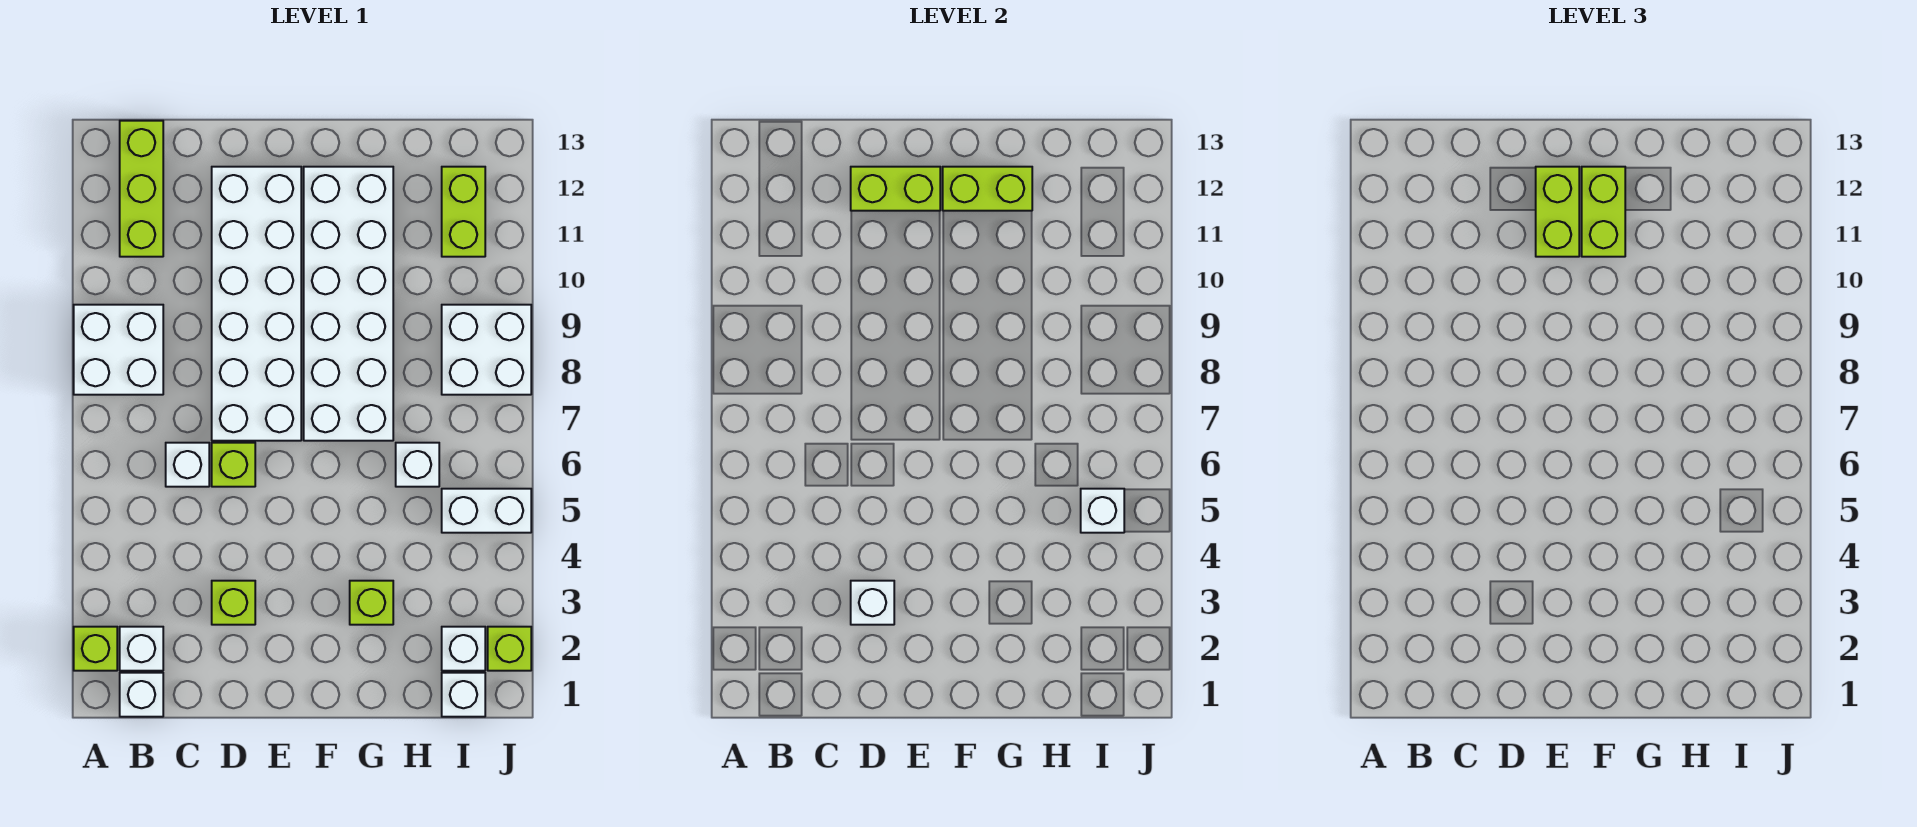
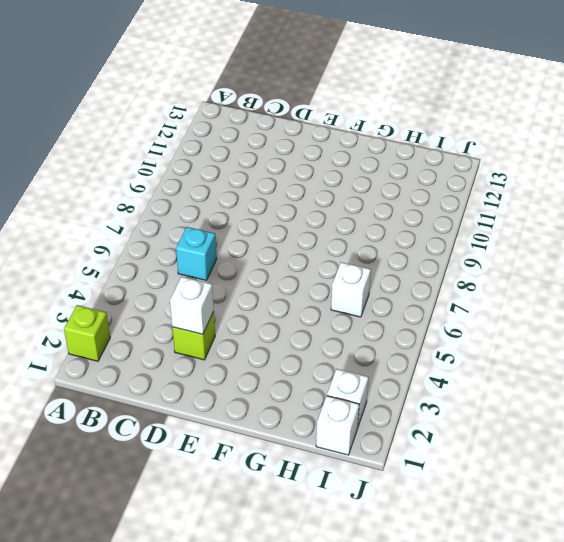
cyan 1x1 brick [176,227,217,280] -> white 1x1 brick [166,443,209,487]
none -> white 2x2 brick [74,305,163,395]
none -> white 1x1 brick [120,673,163,717]
none -> white 1x1 brick [120,627,163,671]

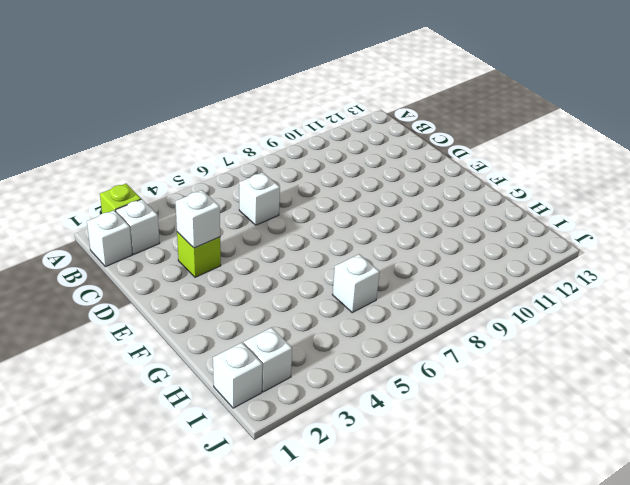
none -> white 2x2 brick [74,305,163,395]
none -> lime 1x3 brick [120,121,163,257]
none -> lime 1x1 brick [212,443,255,487]

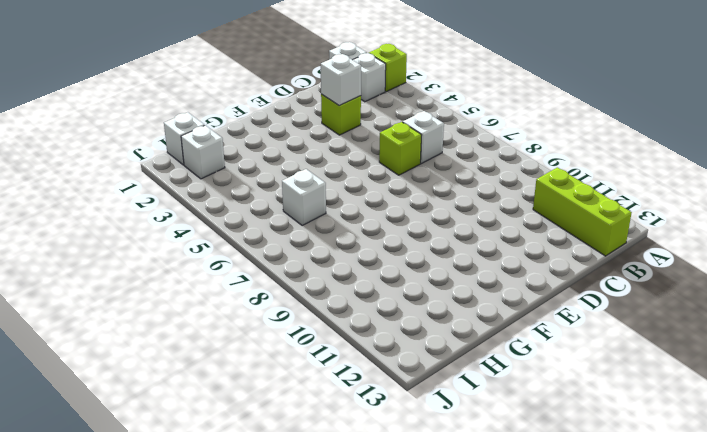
none -> white 2x2 brick [74,305,163,395]
none -> white 2x6 brick [212,167,301,441]
none -> white 2x6 brick [304,167,393,441]

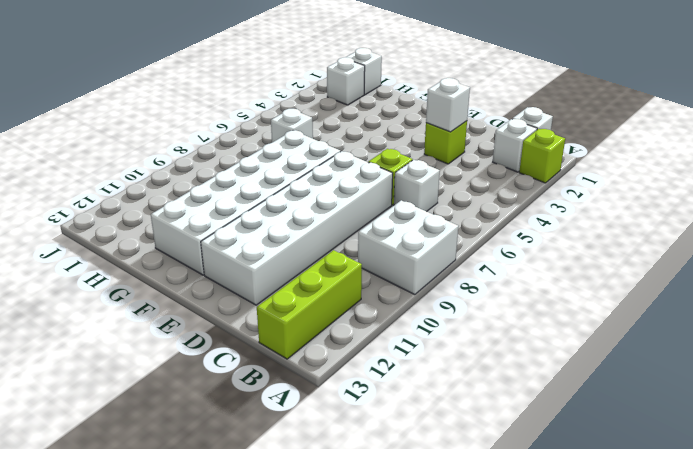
none -> lime 1x1 brick [350,581,393,625]
none -> white 1x2 brick [442,489,531,533]
none -> white 2x2 brick [442,305,531,395]

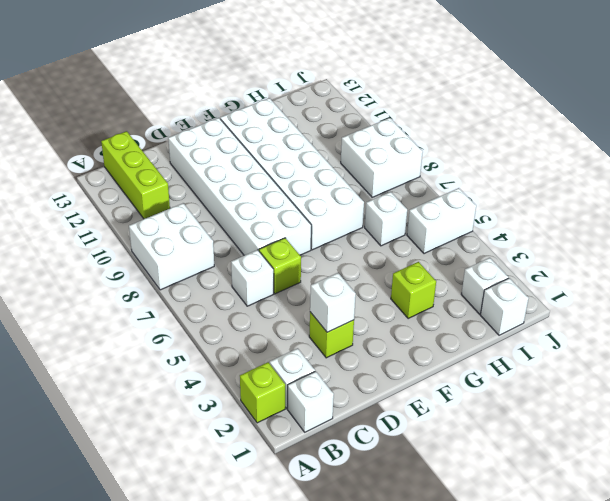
none -> lime 1x2 brick [442,167,485,257]
none -> lime 1x1 brick [488,627,531,671]
none -> lime 1x2 brick [851,167,940,211]

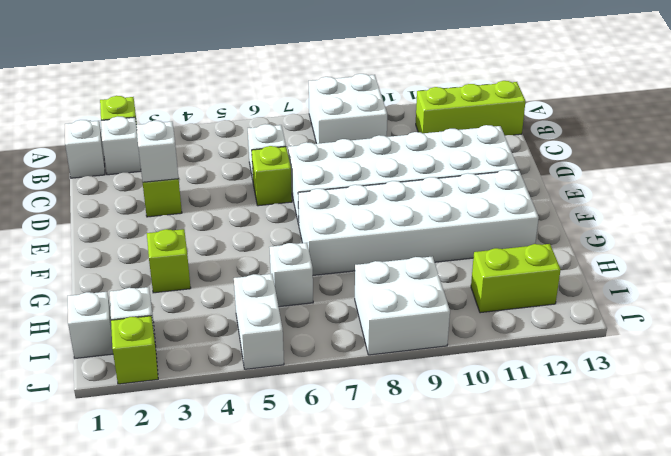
none -> lime 1x2 brick [851,167,940,211]
none -> lime 1x2 brick [943,167,1032,211]
none -> white 1x1 brick [1081,489,1124,533]

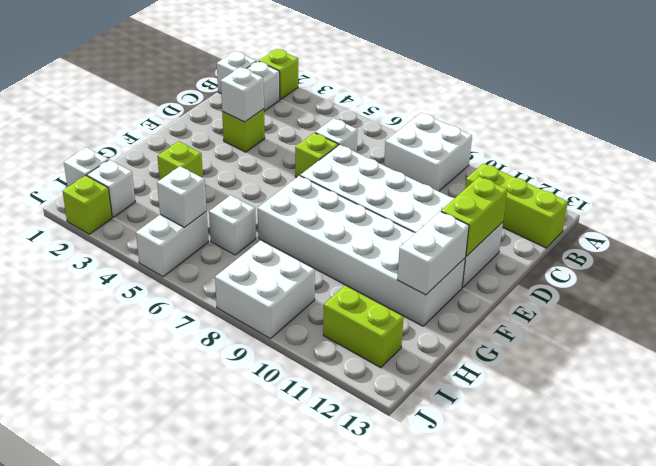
white 1x2 brick [397,211,469,295] -> lime 1x2 brick [943,167,1032,211]
none -> lime 1x2 brick [1536,167,1579,257]
none -> lime 1x2 brick [1582,167,1625,257]

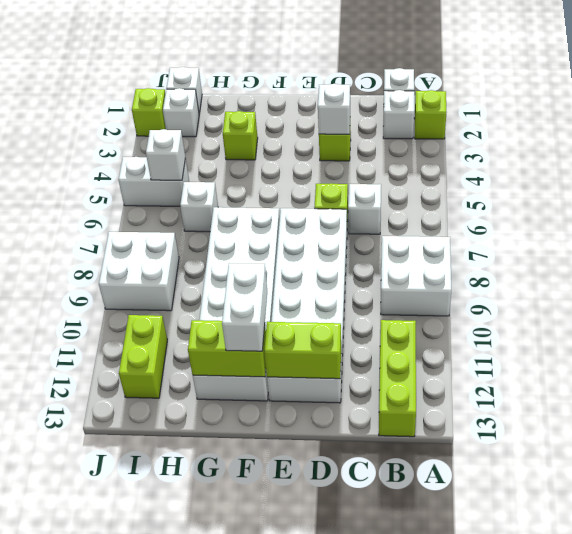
white 1x2 brick [222,263,267,351] -> lime 1x2 brick [1582,167,1625,257]
none -> lime 1x2 brick [1536,167,1579,257]

